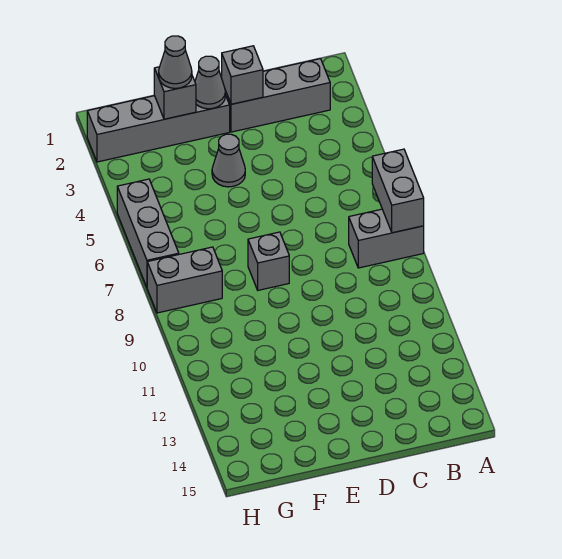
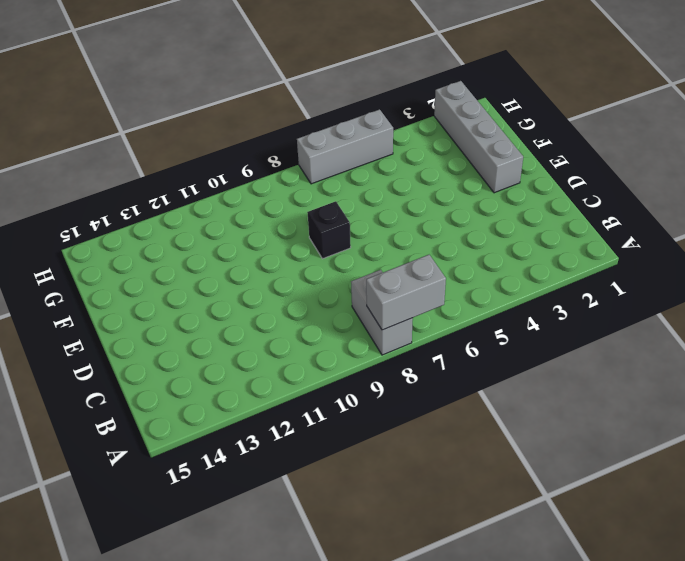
black 1x1 brick [307,201,351,259] -> grey 1x1 brick [248,232,289,290]
none -> grey 1x3 brick [225,59,330,132]
none -> grey 1x1 cone [212,134,245,187]
none -> grey 1x2 brick [147,247,222,313]

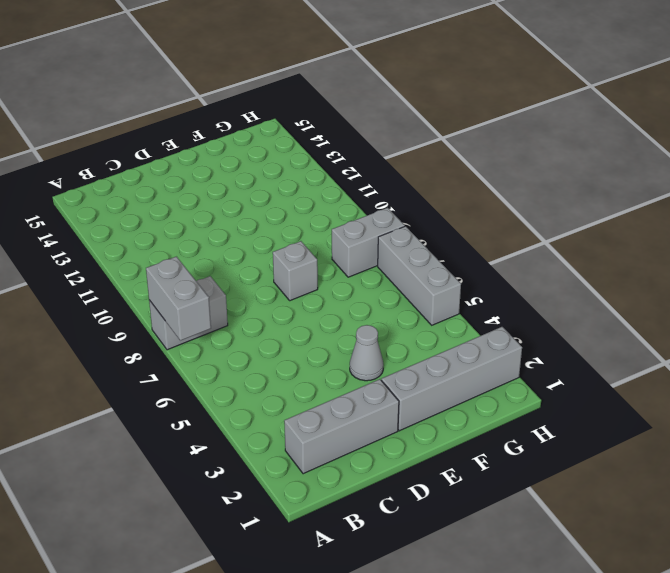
none -> grey 1x1 brick [222,46,263,104]
none -> grey 1x1 cone [195,56,225,109]
none -> grey 1x1 brick [154,67,196,119]

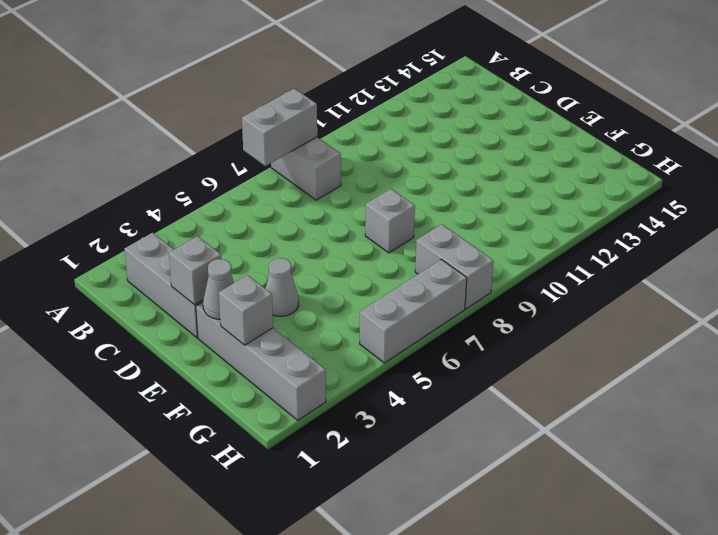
none -> grey 1x1 cone [159,36,192,88]

